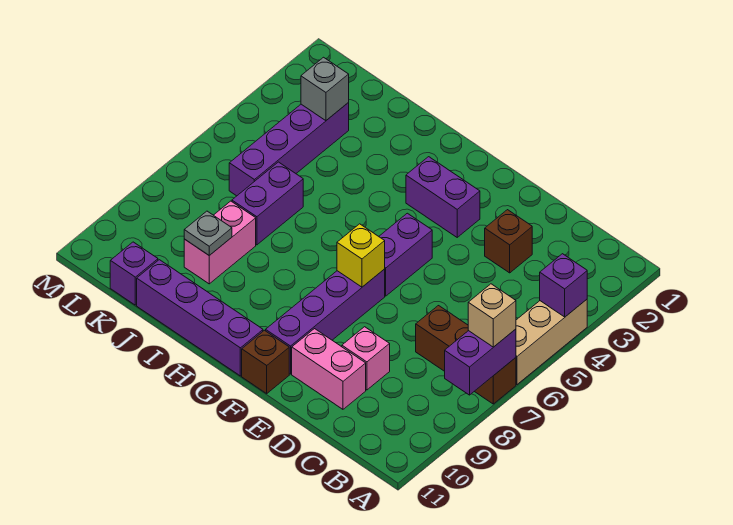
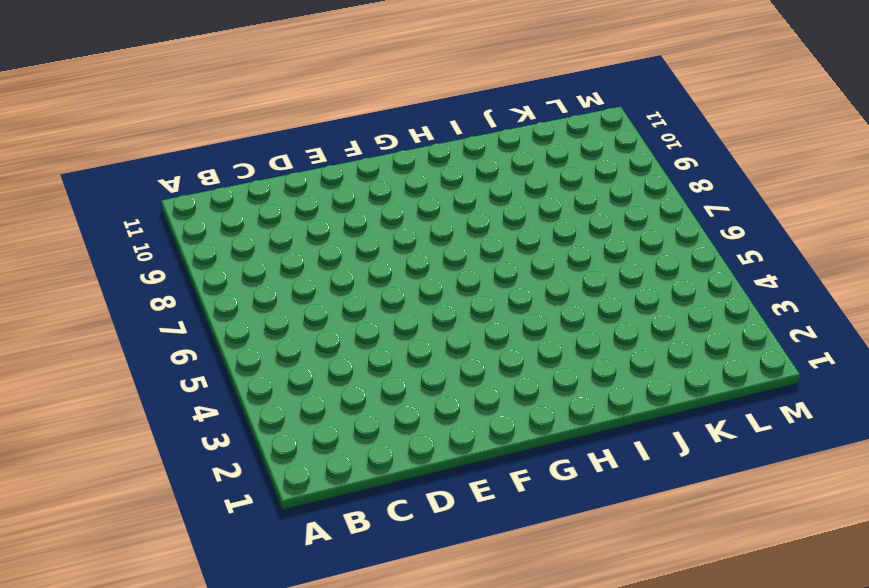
none -> tan 1x3 brick [516,299,587,384]
none -> brown 1x3 brick [416,306,516,404]
none -> brown 1x1 brick [485,210,532,273]

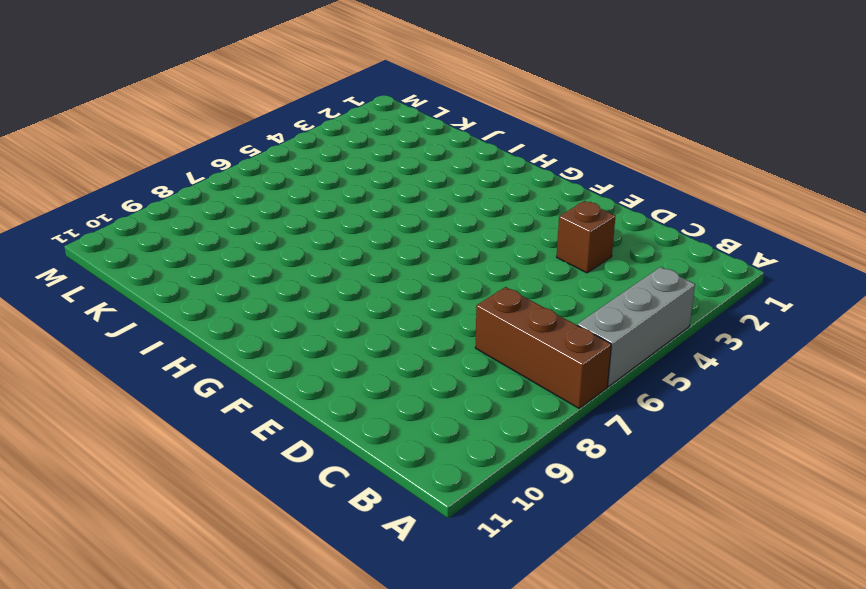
grey 1x3 brick [577,267,695,386] -> tan 1x3 brick [516,299,587,384]
none -> pink 1x1 brick [342,327,390,390]
none -> pink 1x2 brick [292,329,366,409]
none -> purple 1x2 brick [406,157,480,237]

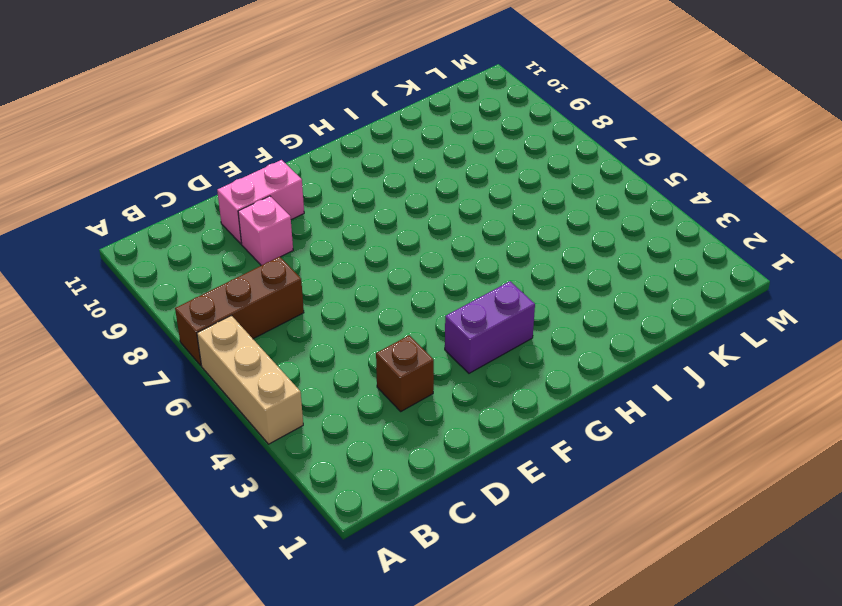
none -> purple 1x2 brick [379,213,432,296]
none -> purple 1x4 brick [266,269,385,374]
none -> brown 1x1 brick [242,330,289,393]

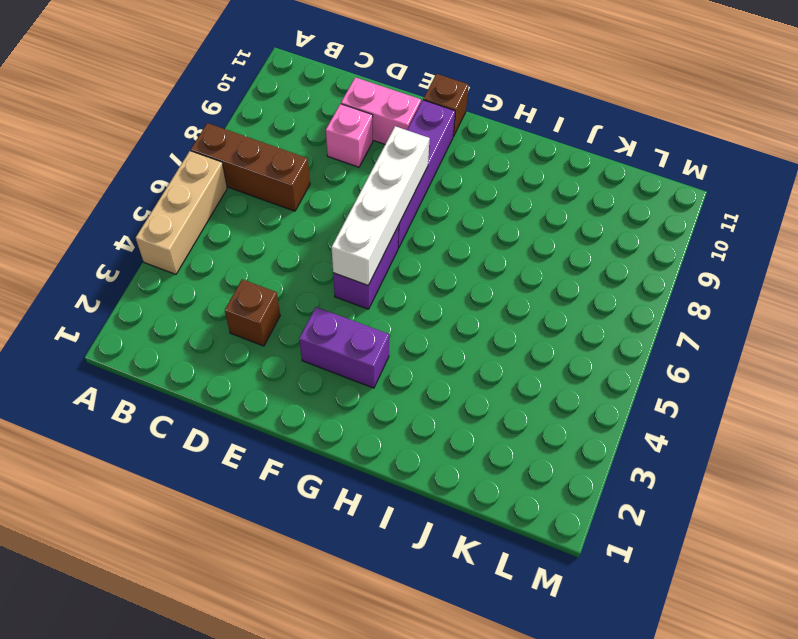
white 1x4 brick [332,126,430,285] -> yellow 1x1 brick [337,224,385,287]
none -> purple 1x4 brick [137,260,263,376]
none -> purple 1x2 brick [232,162,303,245]
none -> pink 1x2 brick [184,201,256,284]

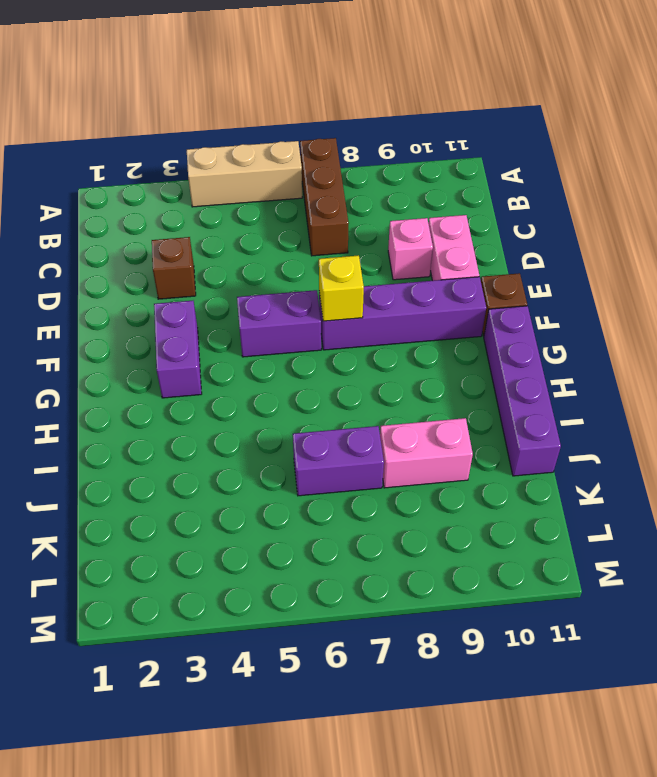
none -> purple 1x4 brick [229,103,349,196]
none -> purple 1x1 brick [110,242,158,305]
none -> purple 1x1 brick [540,254,587,317]

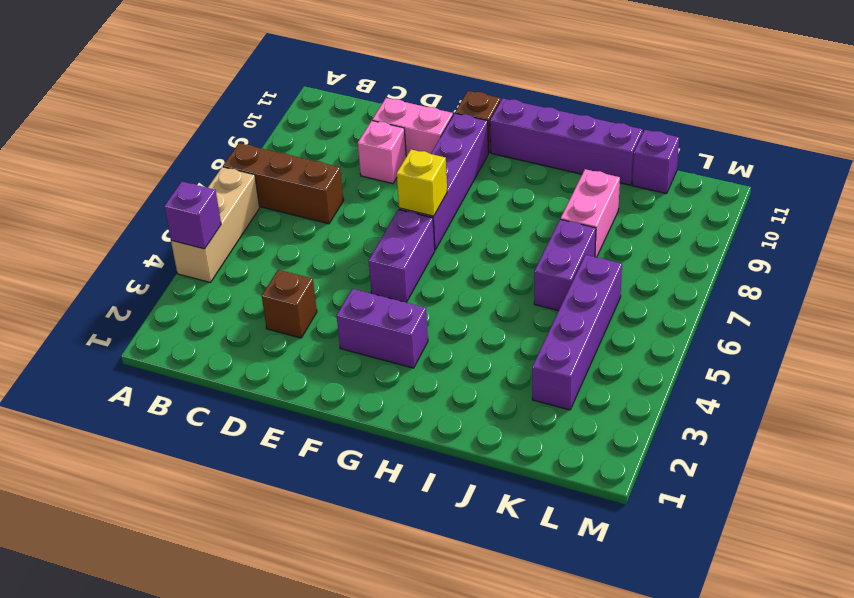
none -> purple 1x2 brick [445,329,516,395]
none -> grey 1x1 plate [184,211,232,255]
none -> grey 1x1 brick [301,57,349,121]

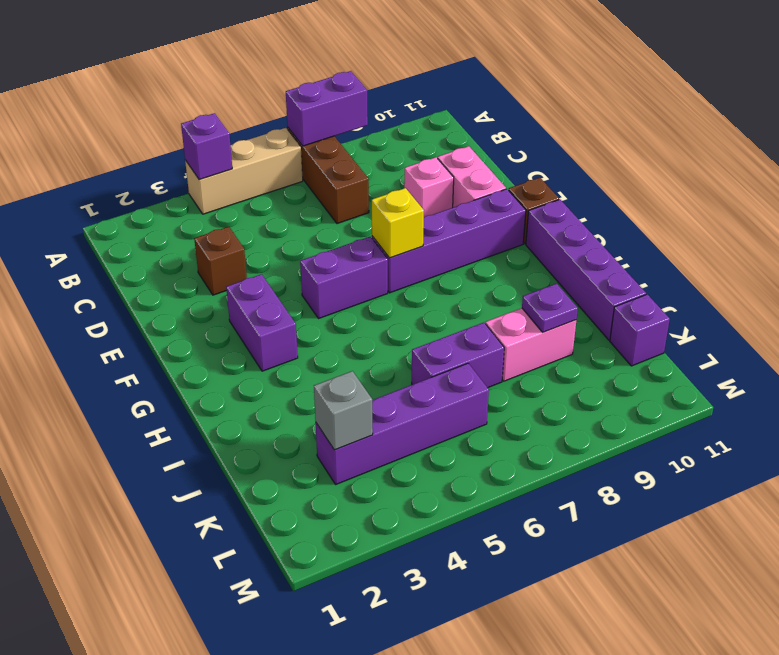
purple 1x1 plate [522,284,578,332] -> grey 1x1 plate [184,211,232,255]
none -> tan 1x1 brick [468,284,516,347]

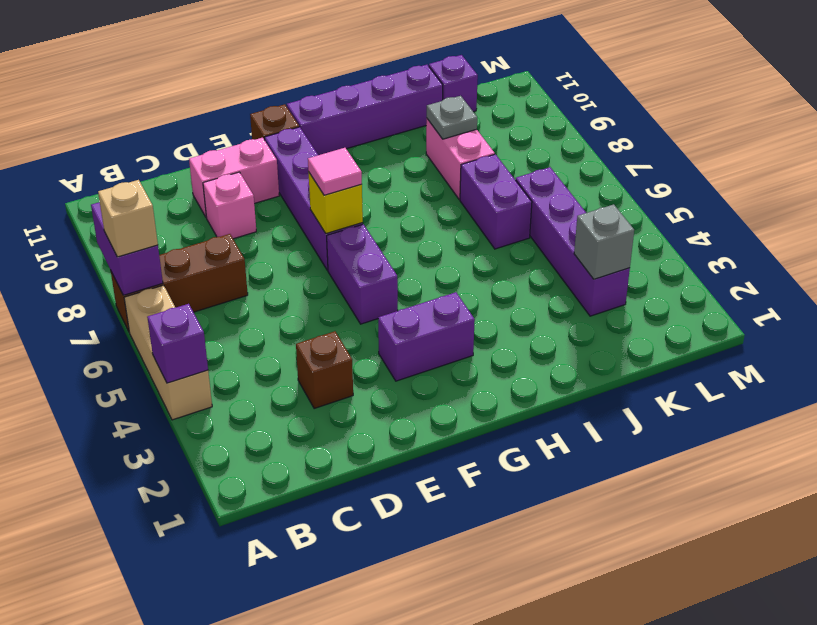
pink 1x1 tile [308,148,362,195] -> none

